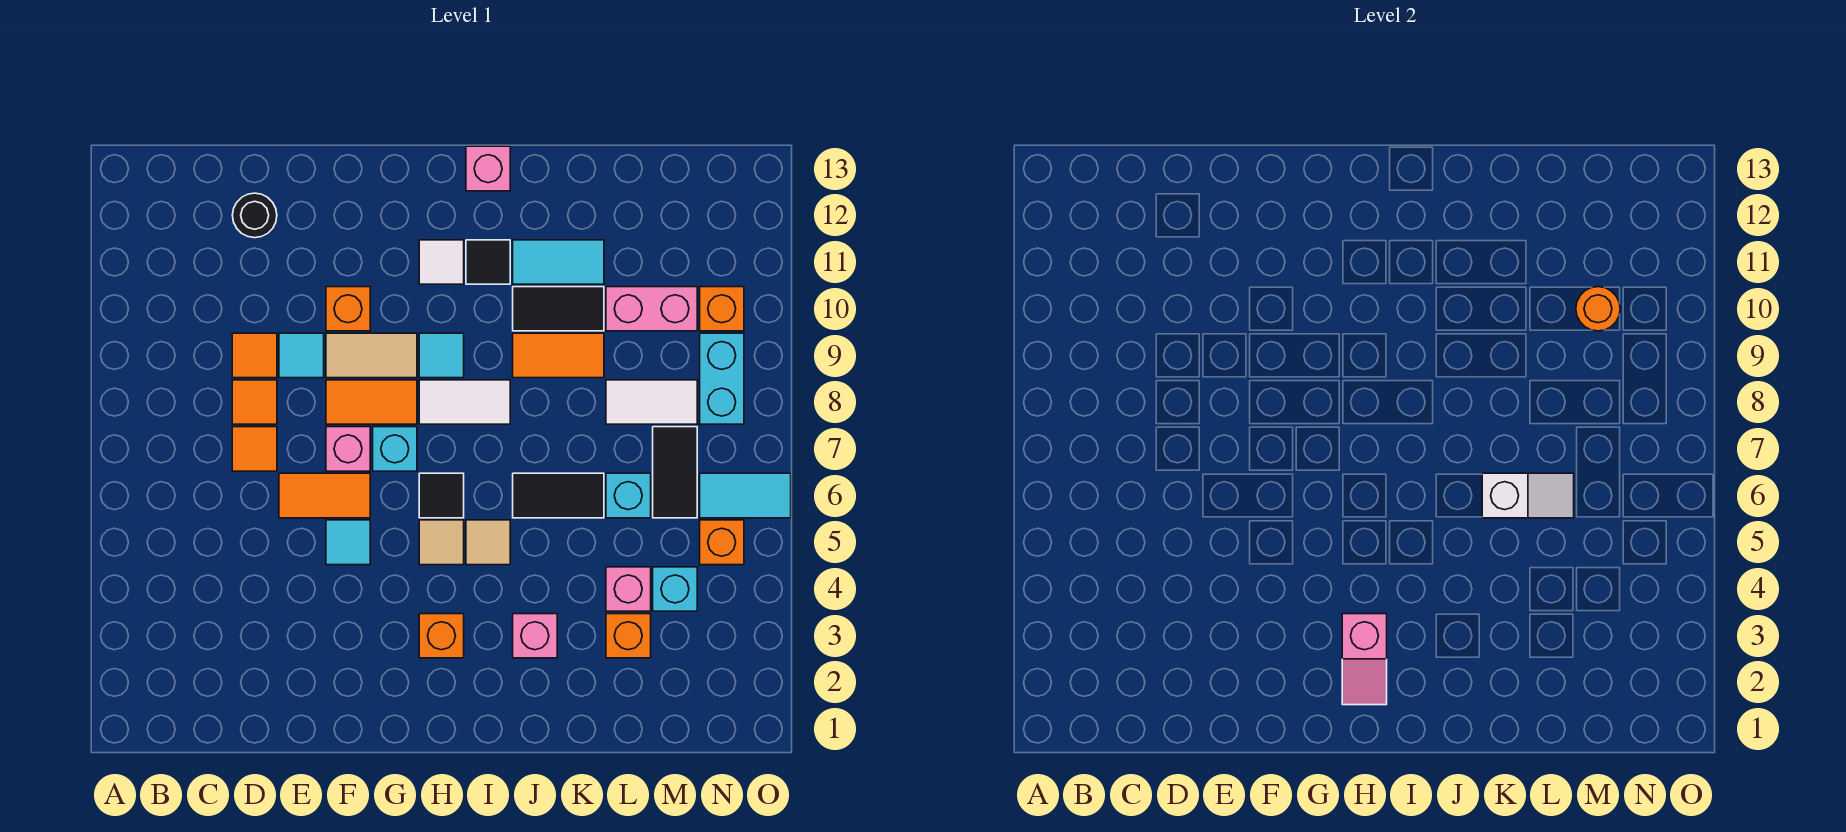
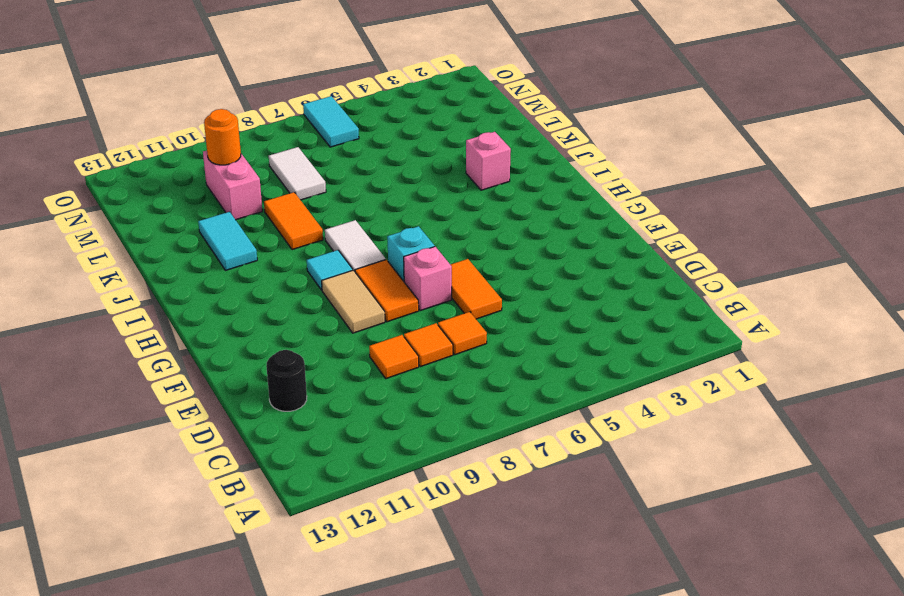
none -> cyan 1x1 tile [279,333,324,378]
none -> cyan 1x1 tile [326,520,370,565]
none -> orange 1x1 brick [326,287,370,331]
none -> orange 1x1 brick [419,614,464,658]

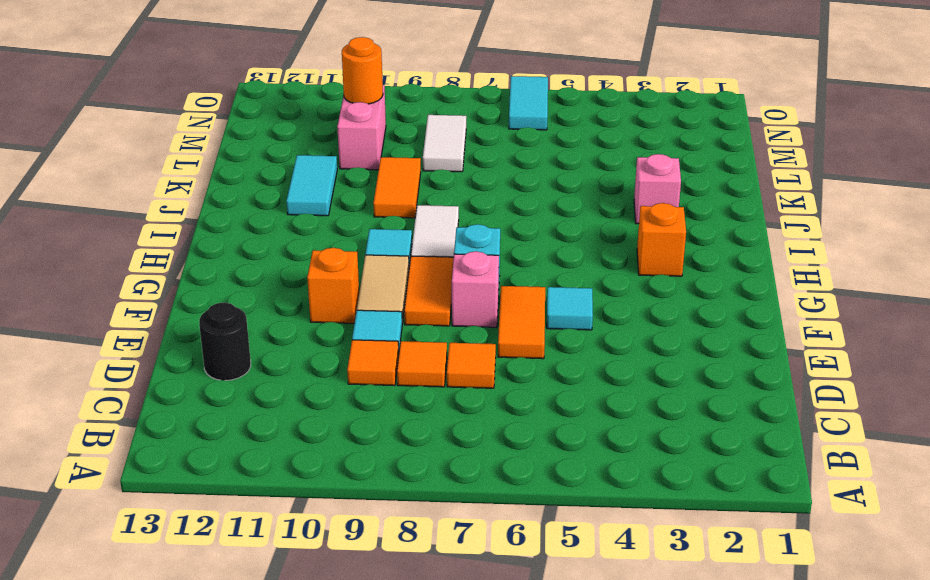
none -> tan 1x1 tile [419,520,464,565]
none -> black 1x1 tile [419,473,464,518]
none -> white 1x1 tile [419,240,464,284]
none -> tan 1x1 tile [466,520,510,565]

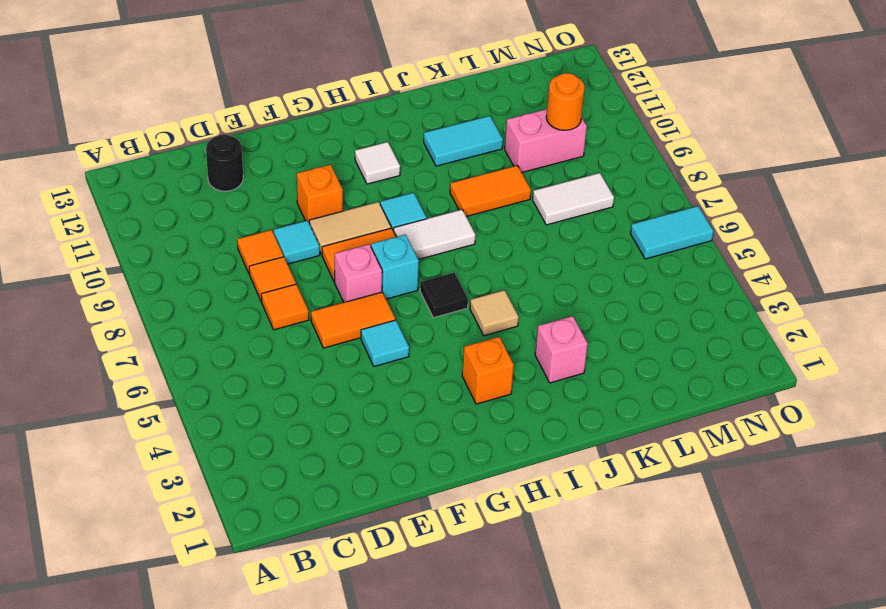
none -> tan 1x1 tile [419,520,464,565]
none -> black 1x1 tile [466,240,510,284]
none -> pink 1x1 brick [466,146,510,191]
none -> black 1x2 tile [513,473,604,518]

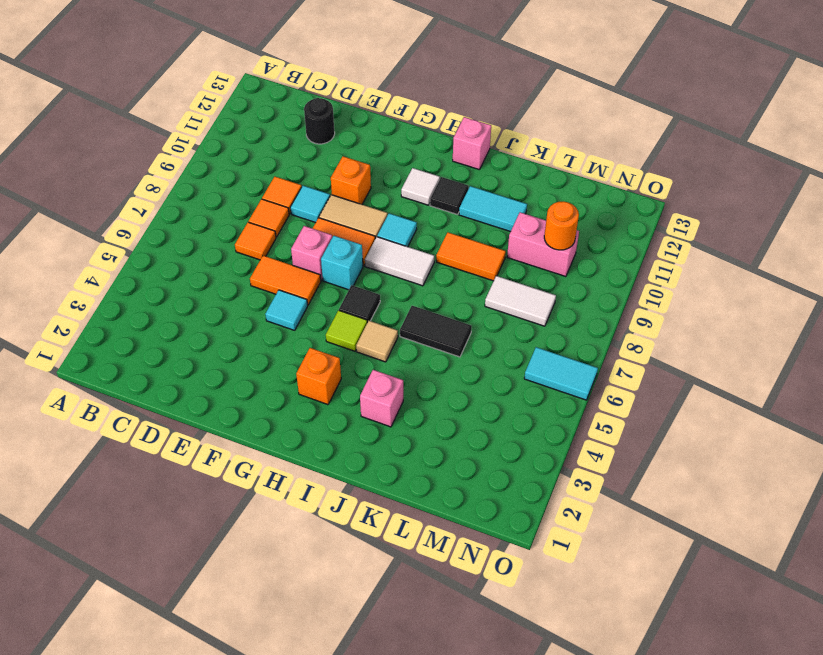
lime 1x1 tile [326,310,367,351] -> tan 1x1 tile [419,520,464,565]
none -> black 1x2 tile [513,287,604,331]
none -> orange 1x1 brick [606,614,651,658]
none -> pink 1x1 brick [606,567,651,611]
none -> cyan 1x1 brick [606,473,651,518]

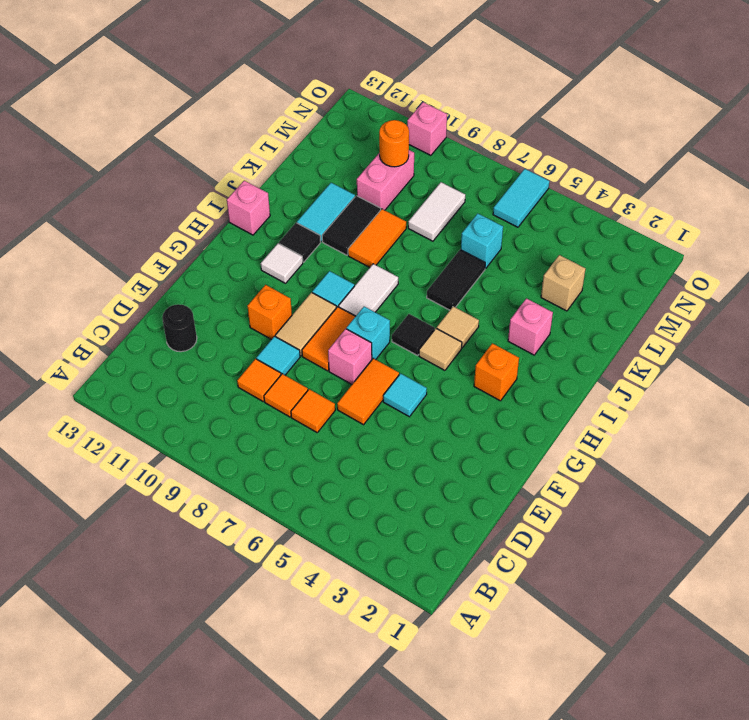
tan 1x1 brick [541,255,586,311] -> orange 1x1 brick [606,614,651,658]
pink 1x1 brick [407,102,447,155] -> pink 1x1 brick moved to [606,567,651,611]
none -> cyan 1x1 brick [653,567,697,611]
none -> black 1x2 tile [653,427,697,518]
none -> orange 1x1 brick [700,520,744,565]
none -> cyan 1x2 brick [700,333,744,424]

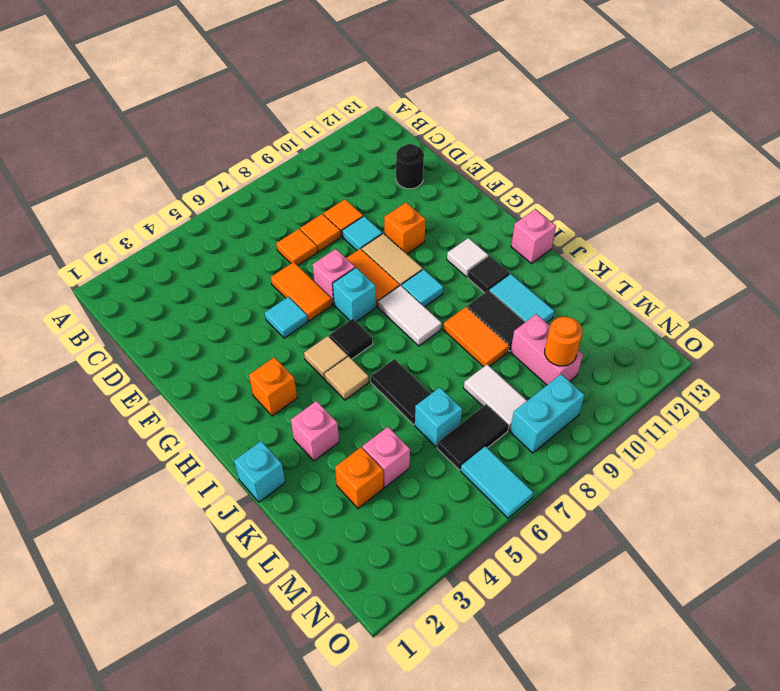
cyan 1x1 brick [234,441,285,502] -> cyan 1x1 brick moved to [653,567,697,611]
none -> orange 1x1 brick [700,520,744,565]
none -> orange 1x1 brick [700,287,744,331]
none -> pink 1x2 slope [1342,614,1387,705]
none -> white 1x2 slope [1482,473,1574,518]

